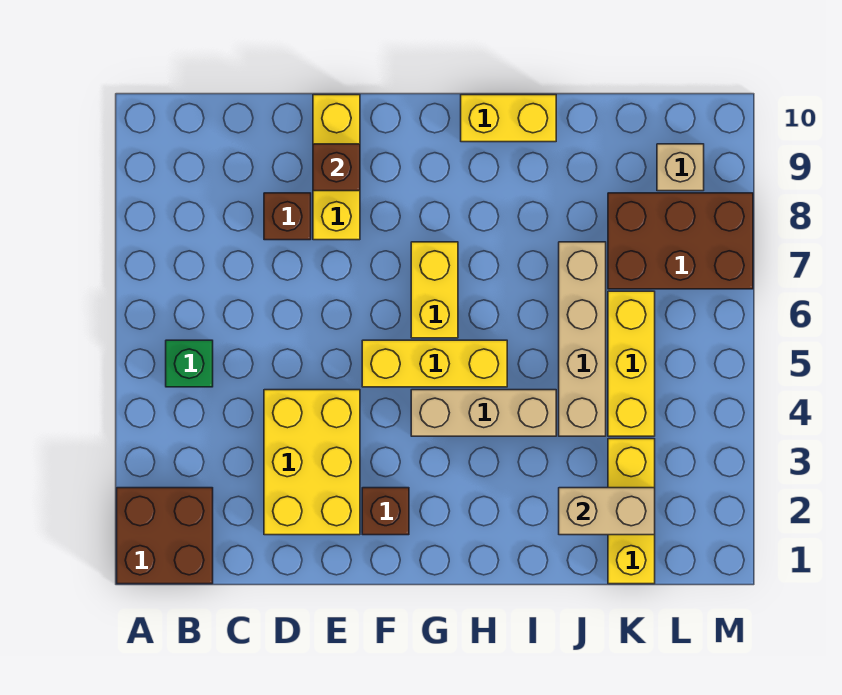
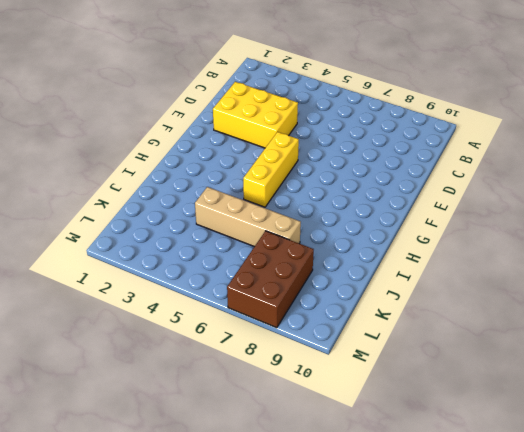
none -> brown 2x2 brick [117,488,213,584]
none -> green 1x1 brick [166,340,213,387]
none -> brown 1x1 brick [264,193,311,240]

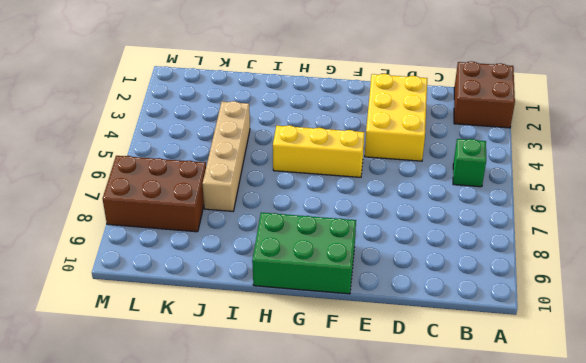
green 2x3 brick [252,213,356,294] -> yellow 1x2 brick [461,95,556,142]
none -> brown 1x1 brick [264,193,311,240]
none -> yellow 1x3 brick [313,95,360,240]
none -> brown 1x1 brick [362,488,409,535]

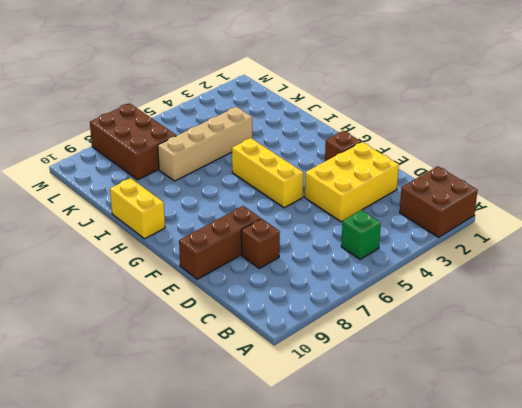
brown 1x3 brick [179,206,261,279] -> yellow 1x3 brick [313,95,360,240]
none -> tan 1x3 brick [411,390,556,436]
none -> yellow 1x2 brick [411,242,458,338]
none -> yellow 1x3 brick [608,439,655,584]

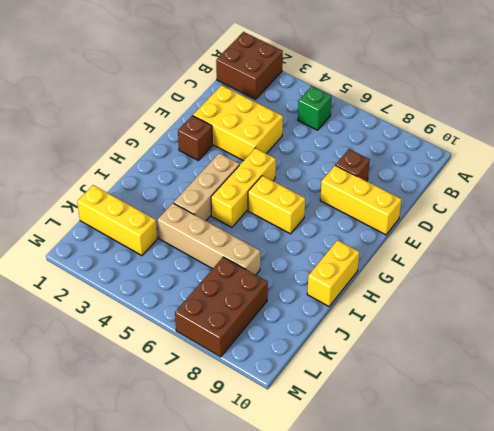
none -> yellow 1x3 brick [608,291,655,436]
none -> tan 1x1 brick [657,144,704,191]
none -> brown 1x1 brick [313,144,360,191]

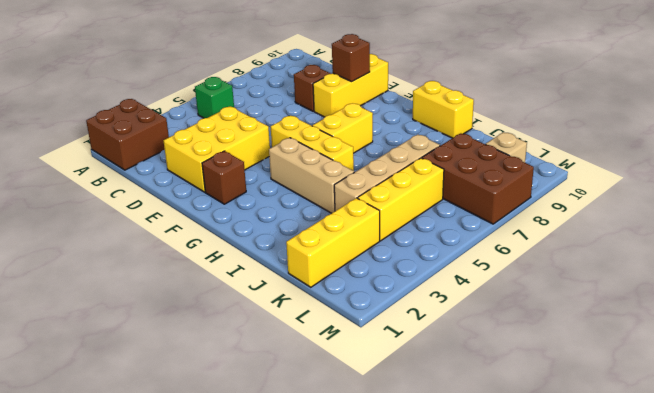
none -> tan 1x2 brick [559,488,655,535]

